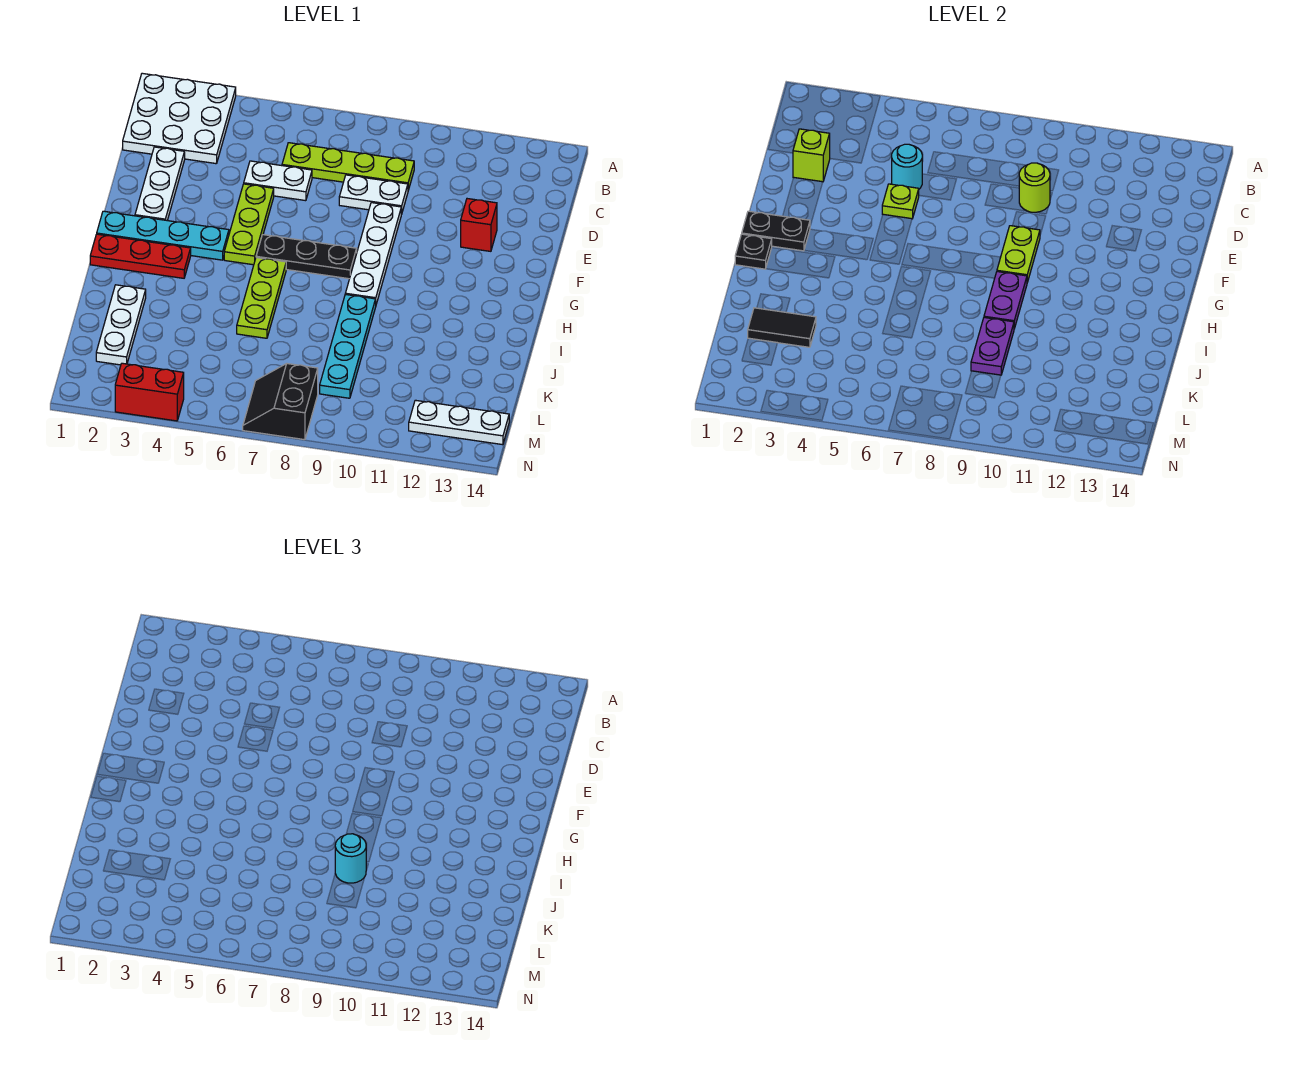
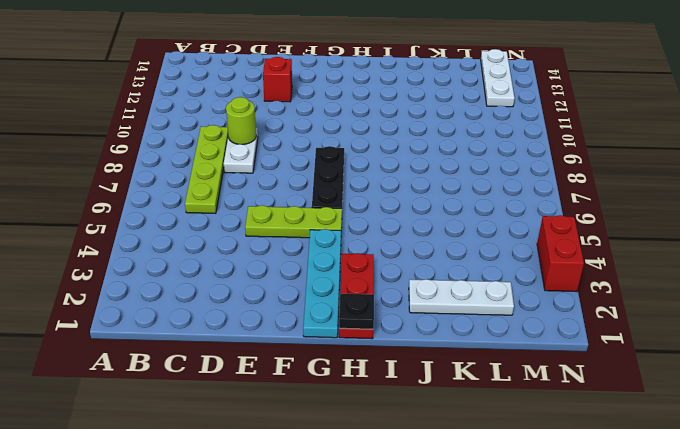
none -> white 3x3 plate [123,73,236,164]
none -> white 1x3 plate [135,147,185,221]
none -> white 1x2 plate [244,161,312,201]

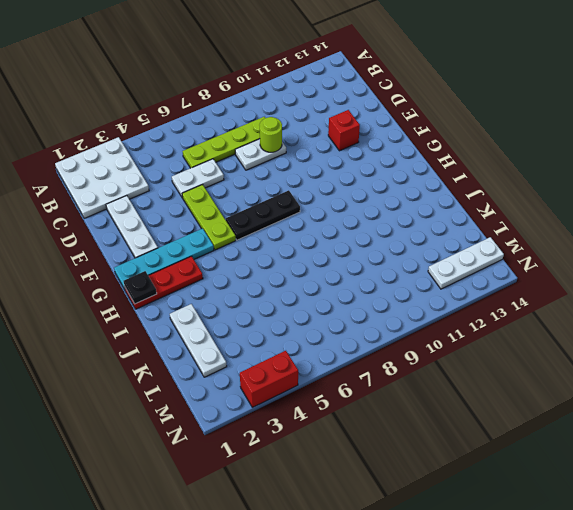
none -> white 1x4 plate [345,203,401,304]
none -> lime 1x3 plate [237,258,286,338]
none -> cyan 1x4 plate [320,294,376,398]

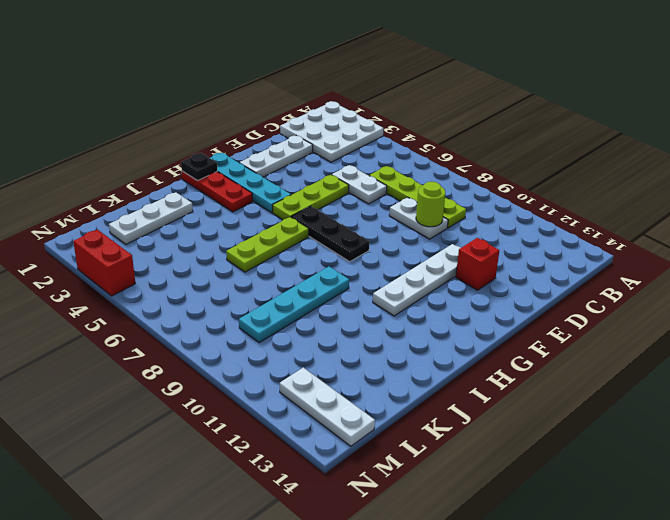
white 1x4 plate [373,244,461,316] -> white 1x4 plate moved to [345,203,401,304]
none -> black 2x2 slope [243,364,318,440]
none -> lime 1x1 brick [793,129,830,182]
none -> cyan 1x1 round brick [892,144,922,189]

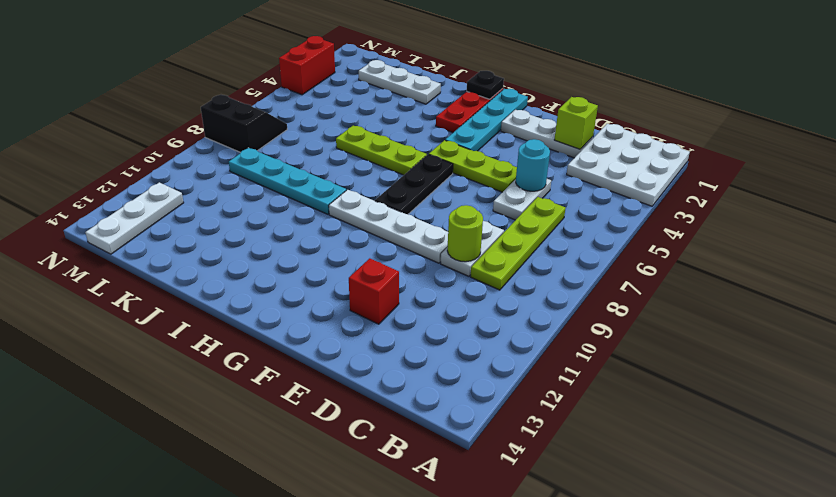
none -> lime 1x1 plate [882,184,919,219]
none -> lime 1x2 plate [997,226,1040,282]
none -> black 1x2 plate [742,211,810,251]

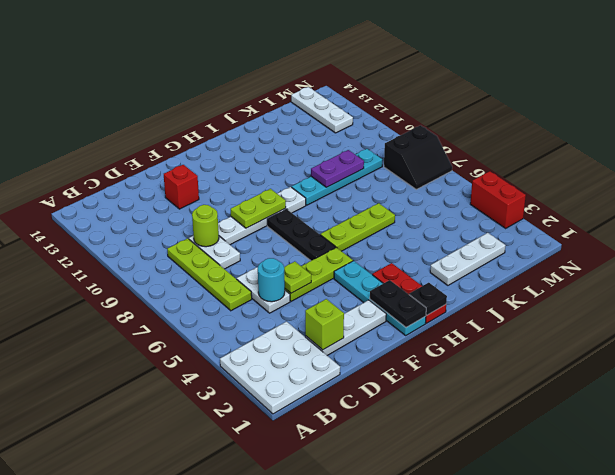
none -> purple 1x2 plate [984,272,1027,329]
none -> black 1x2 tile [748,308,816,347]
none -> cyan 1x1 round brick [335,834,366,883]

